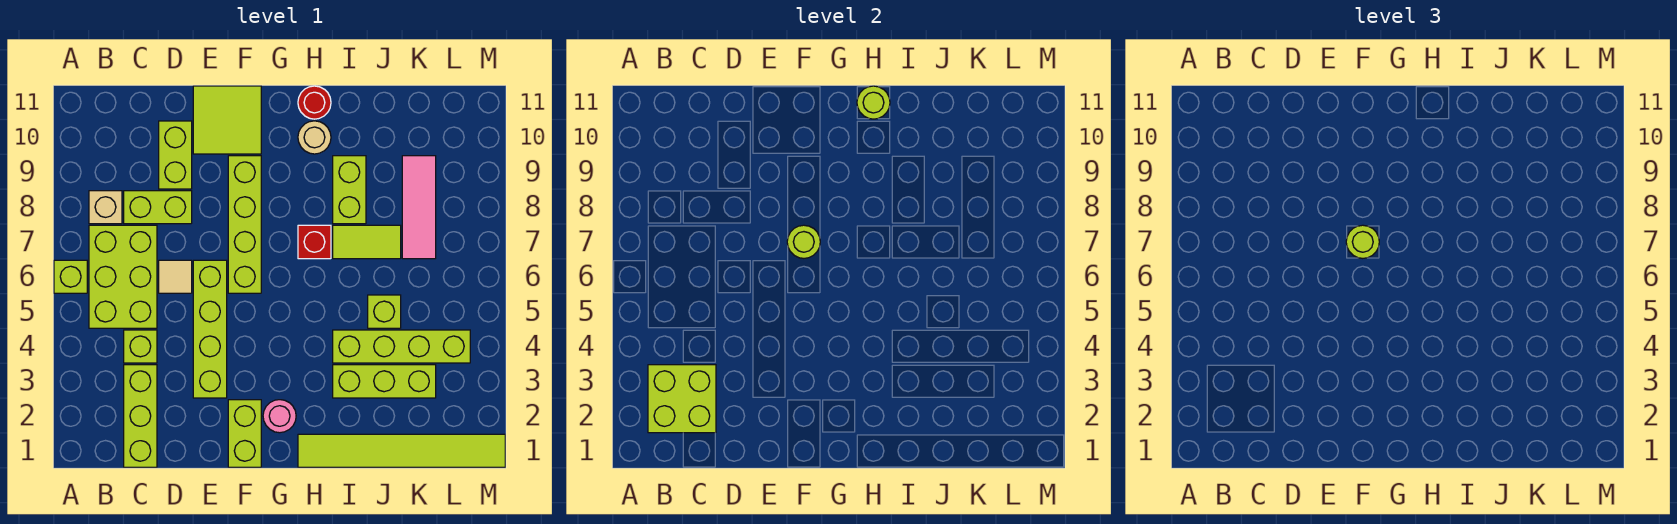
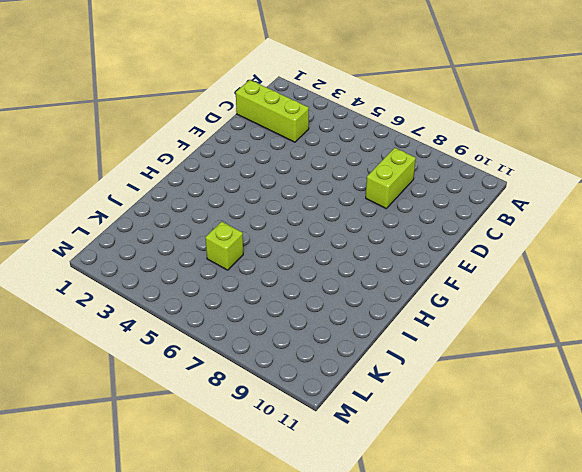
none -> lime 1x1 brick [54,260,87,293]
none -> lime 2x3 brick [89,225,157,328]
none -> tan 1x1 brick [89,191,122,224]

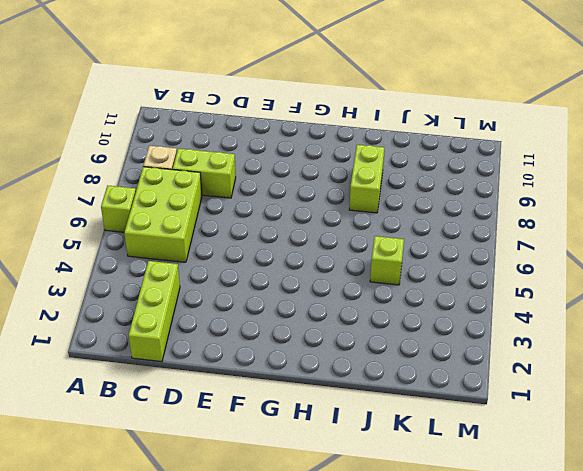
none -> lime 1x1 brick [124,330,157,363]
none -> tan 1x1 tile [159,260,192,293]
none -> lime 1x2 brick [159,121,192,189]

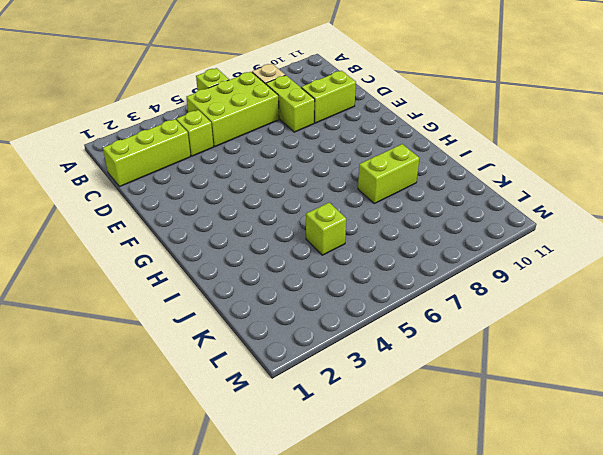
none -> tan 1x1 tile [159,260,192,293]
none -> lime 1x4 brick [193,260,227,398]
none -> lime 2x2 tile [193,86,261,154]

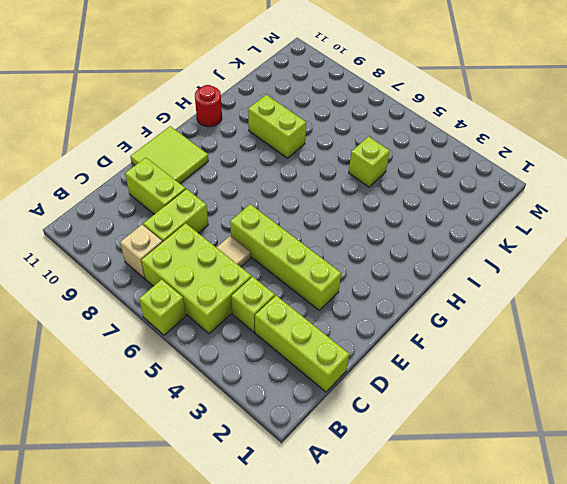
none -> lime 1x2 brick [228,400,261,467]
none -> lime 1x4 brick [228,156,261,293]
none -> pink 1x1 round brick [263,400,296,433]

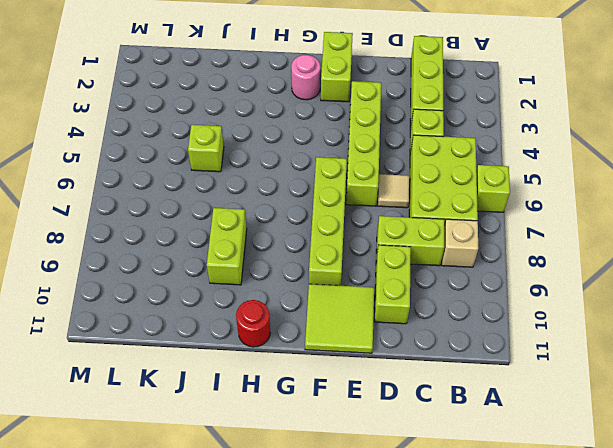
none -> lime 1x6 tile [298,434,505,467]
none -> red 1x1 brick [298,225,331,259]
none -> tan 1x1 round brick [298,121,331,154]

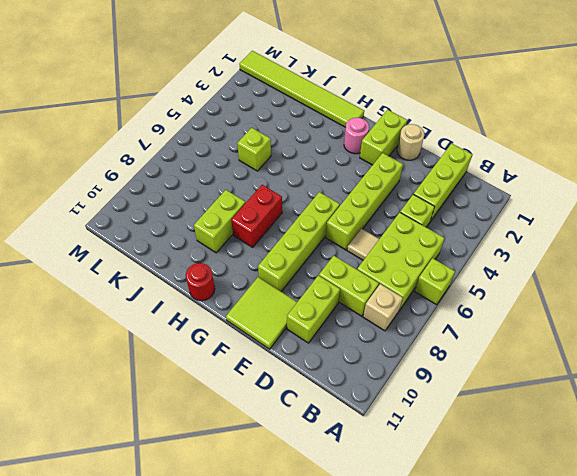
tan 1x1 round brick [397,124,424,160] -> tan 1x1 round brick moved to [298,121,331,154]
red 1x2 brick [231,185,282,247] -> red 1x1 brick [298,225,331,259]
none -> lime 1x3 brick [333,365,436,398]
none -> lime 1x4 brick [333,330,470,363]
none -> lime 1x2 tile [333,225,401,259]

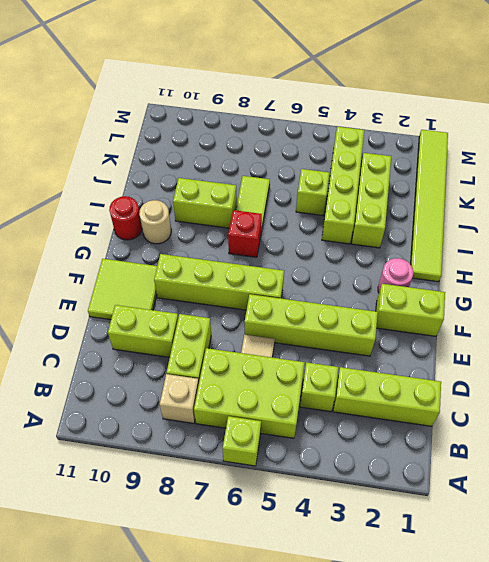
none -> pink 1x3 tile [402,156,436,259]
none -> lime 2x2 brick [648,365,716,433]
none -> lime 1x1 round brick [787,225,820,258]

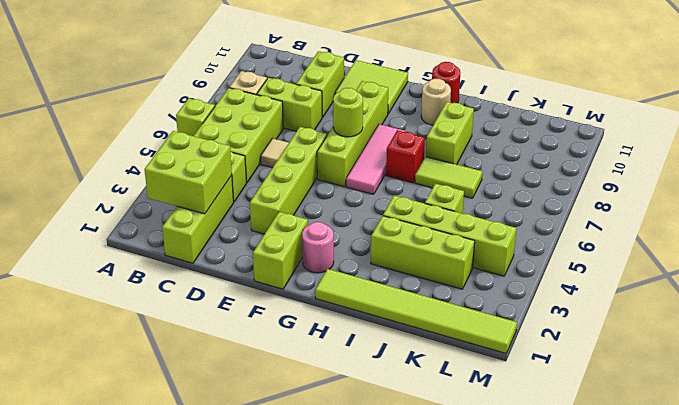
pink 1x3 tile [346,124,405,194] -> pink 1x3 tile moved to [402,156,436,259]
none -> lime 1x1 round brick [857,86,890,119]
none -> lime 1x1 round brick [1346,225,1379,258]

